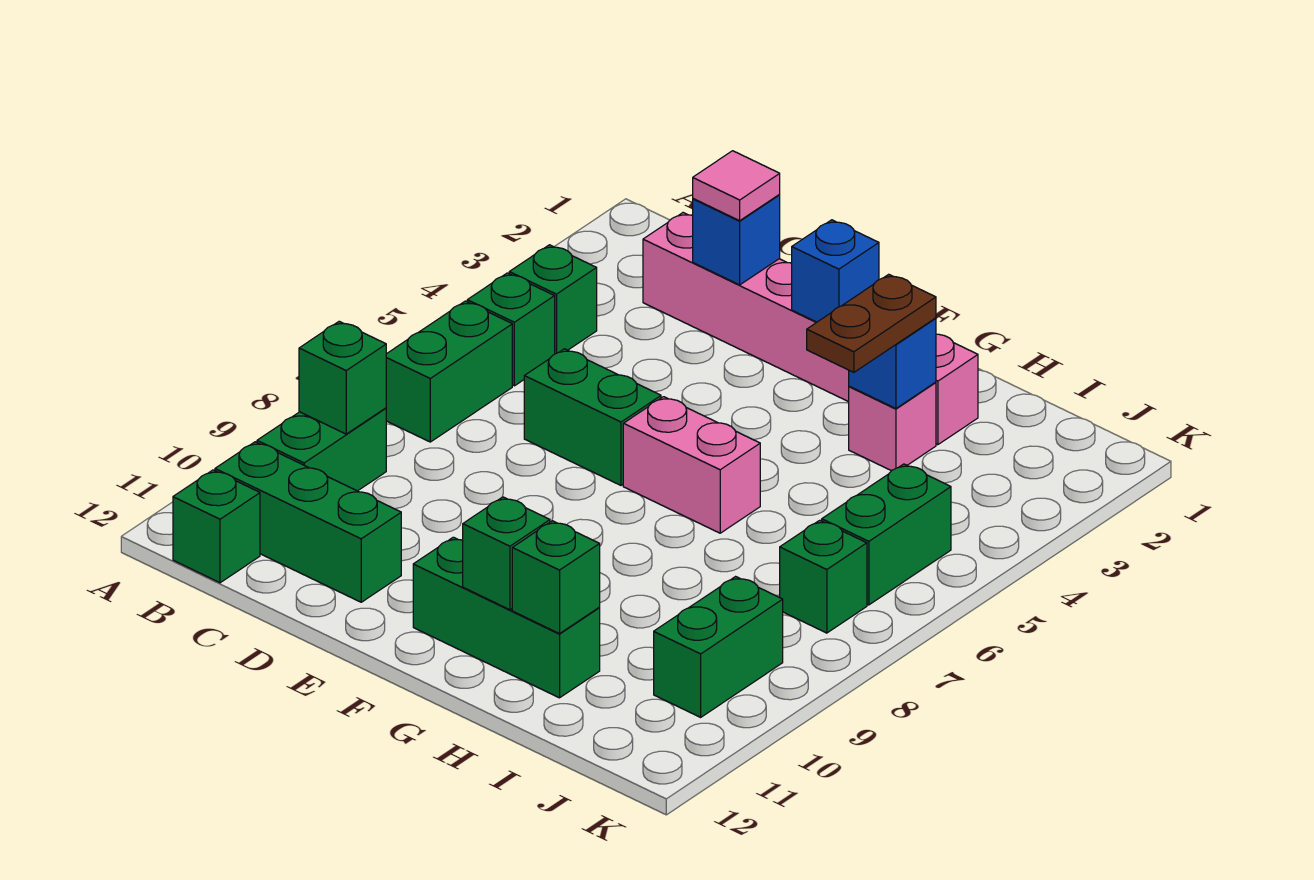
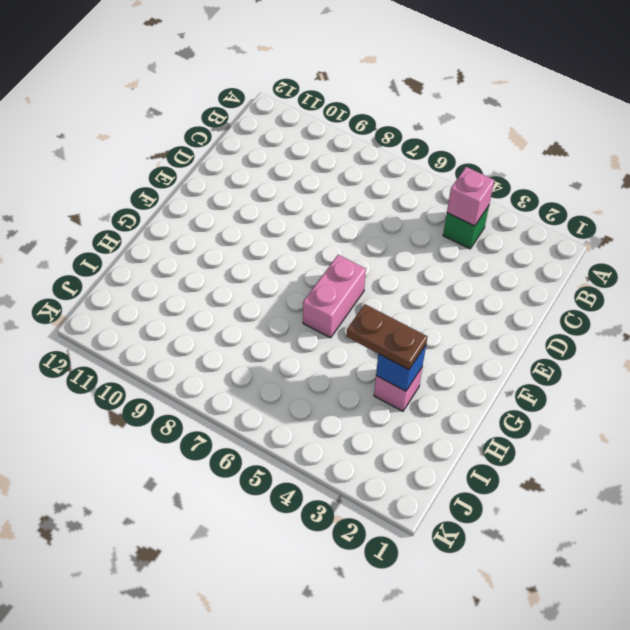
pink 1x1 brick [447,167,494,226] -> none
none -> green 1x1 brick [467,273,555,386]
none -> green 1x2 brick [386,301,512,442]
none -> green 1x2 brick [257,408,386,491]

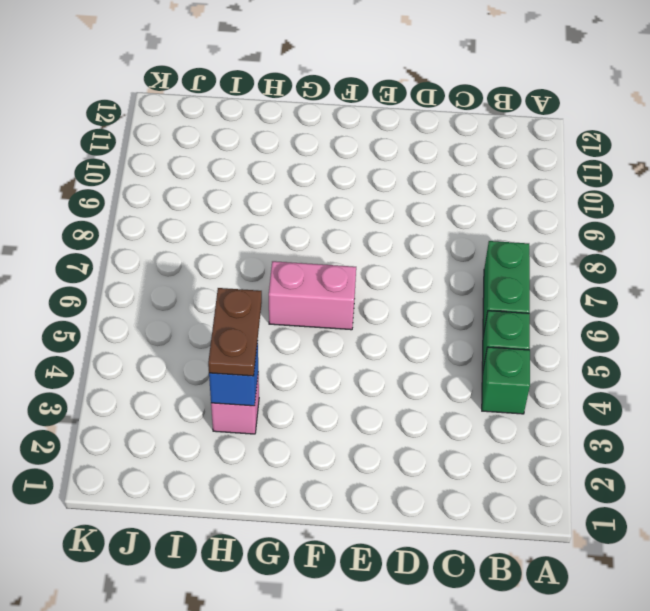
none -> green 1x2 brick [257,408,386,491]
none -> green 1x3 brick [215,442,401,602]
none -> green 1x1 brick [173,470,260,583]

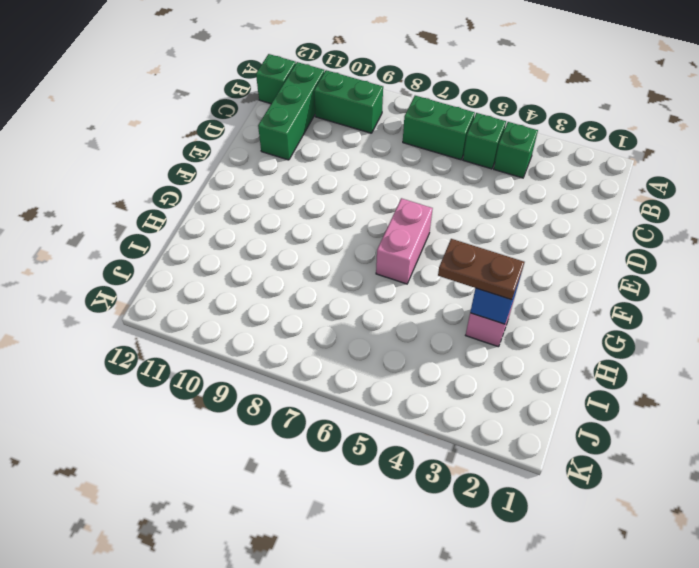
none -> pink 1x6 brick [643,213,978,445]
none -> green 1x2 brick [524,349,661,485]
none -> green 1x3 brick [413,537,600,698]

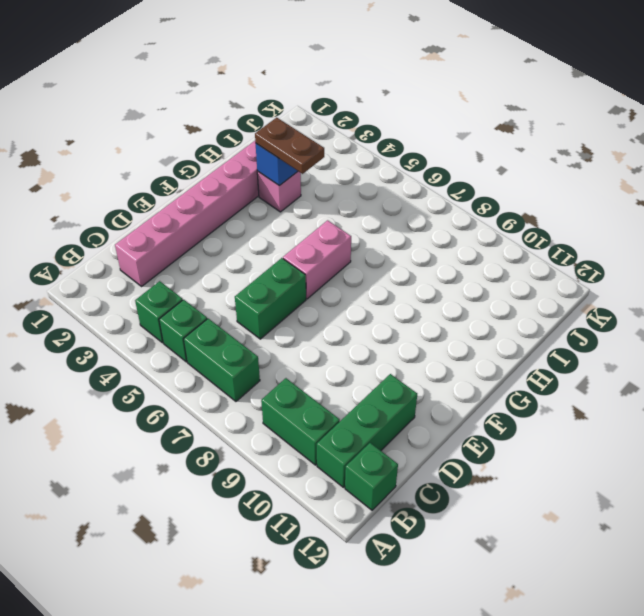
none -> green 1x3 brick [413,537,600,698]
none -> green 1x2 brick [822,464,951,605]
none -> green 1x1 brick [780,520,867,633]

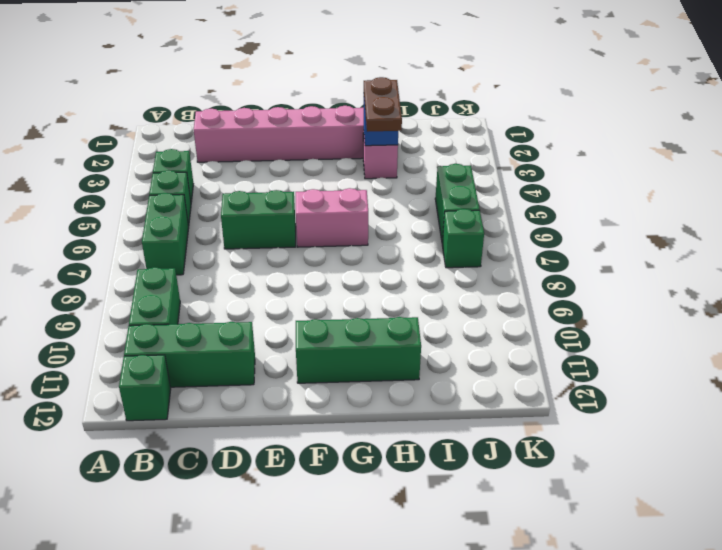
none -> green 1x2 brick [654,577,783,717]
none -> green 1x1 brick [299,321,386,434]
none -> blue 1x1 brick [693,195,780,285]

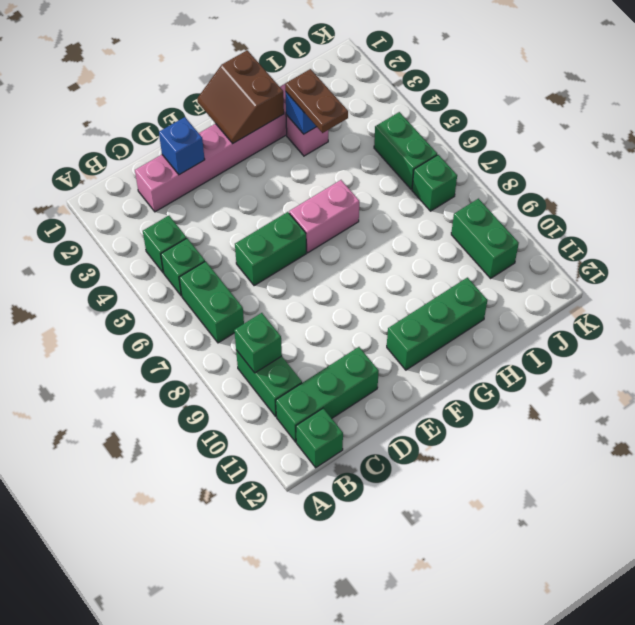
brown 2x2 slope [197,50,284,143] -> blue 1x1 brick [792,220,879,322]
none -> green 1x1 brick [463,497,550,610]
none -> green 1x1 brick [512,521,600,634]
none -> pink 1x1 tile [693,151,780,221]

